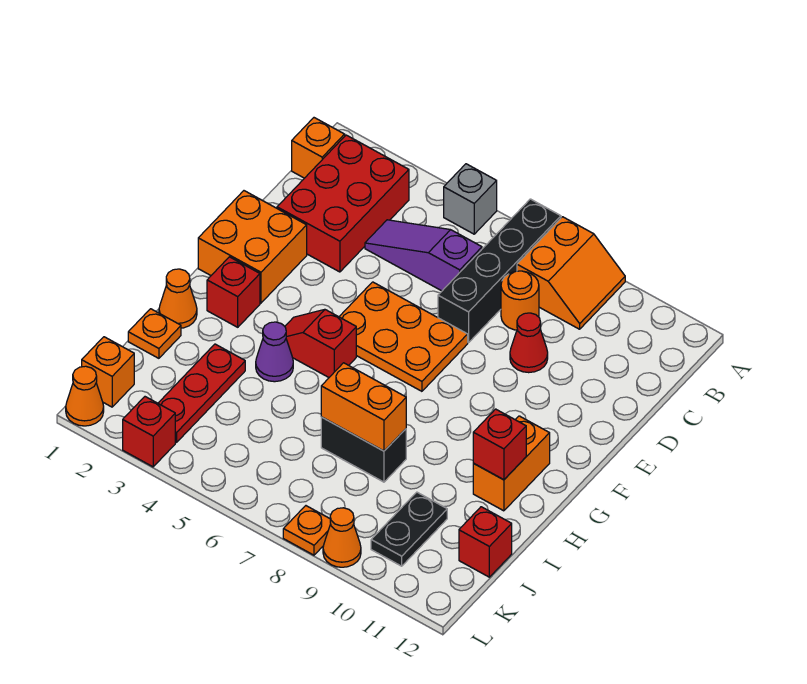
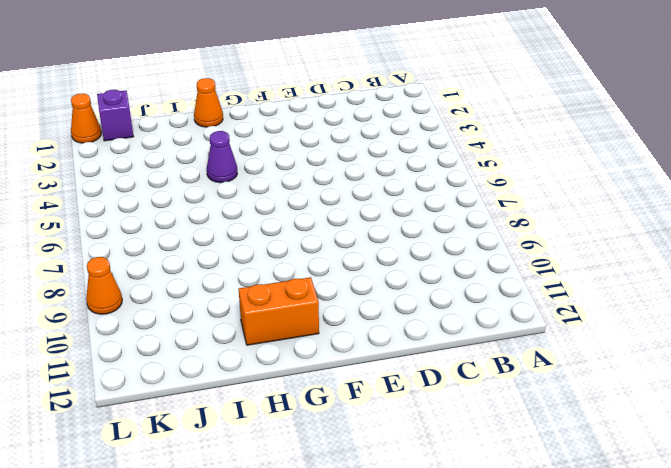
purple 1x1 brick [97,90,134,141] -> orange 1x1 brick [82,337,134,407]
none -> grey 1x1 brick [444,164,497,234]
none -> black 1x4 brick [438,199,561,343]
none -> orange 2x2 slope [517,217,625,329]

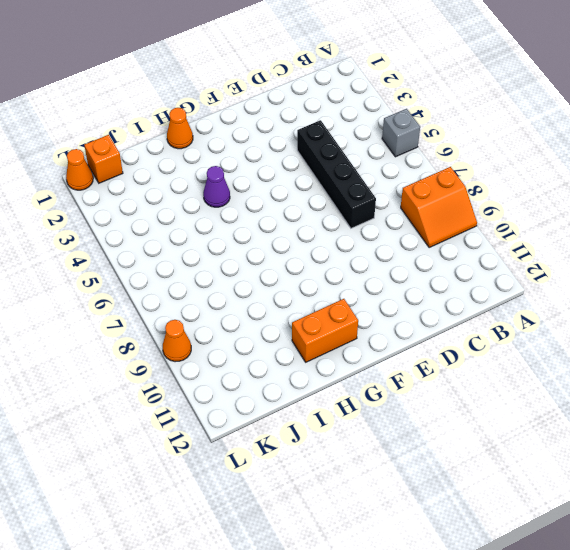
black 1x4 brick [297,120,376,228] -> black 1x4 brick turned to [438,199,561,343]
none -> orange 1x1 brick [292,118,345,178]
none -> red 2x3 brick [277,135,409,272]
none -> purple 1x3 slope [365,220,482,291]

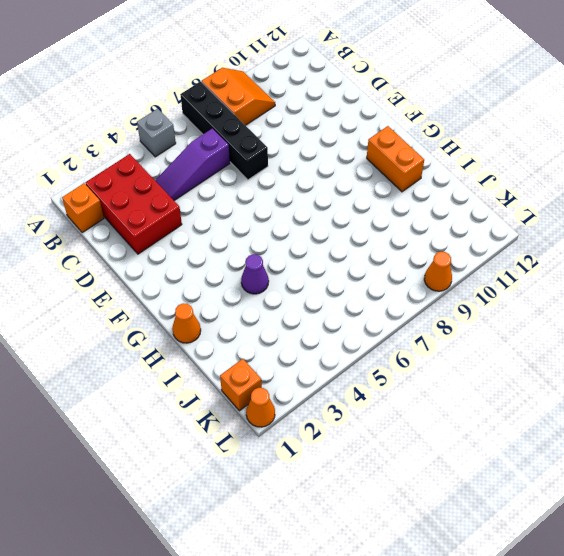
none -> orange 1x1 round brick [501,271,539,330]
none -> red 1x1 cone [510,313,548,373]
none -> orange 2x2 brick [198,191,307,303]

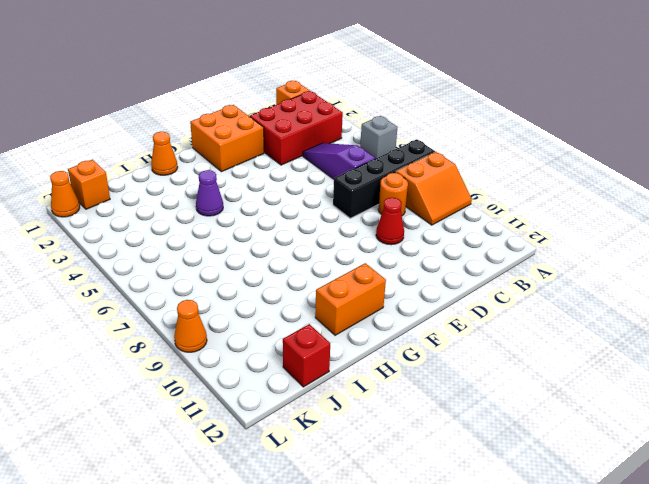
none -> orange 2x3 plate [339,282,468,391]
none -> red 1x1 brick [207,257,260,327]
none -> red 1x2 slope [285,309,356,377]

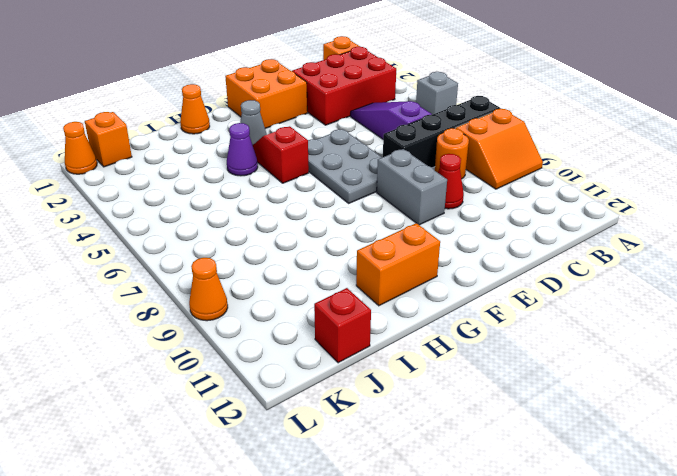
grey 2x3 plate [308,129,382,203] -> orange 2x3 plate [339,282,468,391]
grey 1x2 brick [377,149,447,225] -> none
grey 1x1 cone [240,100,267,145] -> none
none -> red 1x1 brick [207,257,260,327]
none -> orange 1x1 plate [128,309,181,358]
none -> red 1x3 plate [158,344,245,443]

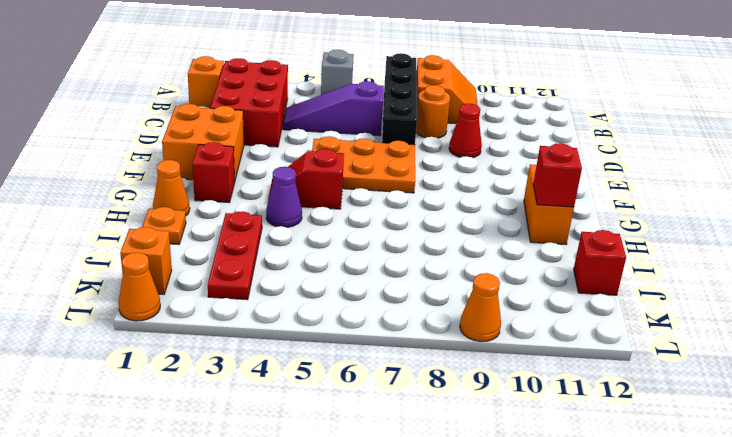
none -> black 1x2 brick [321,417,406,482]
none -> black 1x2 plate [371,492,447,566]
none -> red 1x1 brick [123,397,175,467]

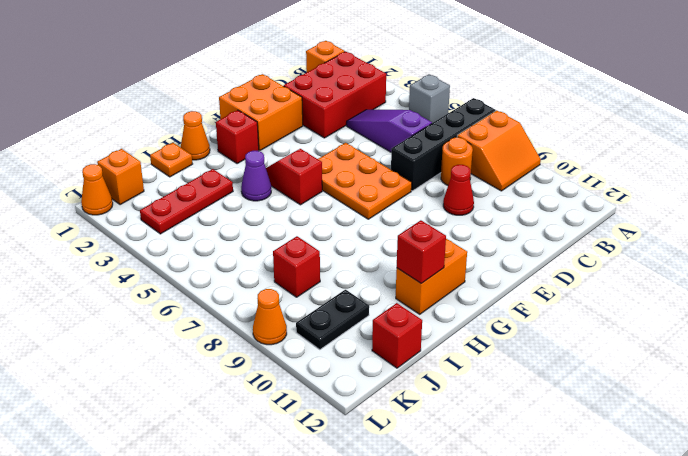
red 1x1 brick [273,236,320,297] -> red 1x1 brick moved to [123,397,175,467]
none -> black 1x2 brick [321,417,406,482]
none -> orange 1x1 plate [283,506,331,555]
none -> orange 1x2 brick [321,363,406,451]

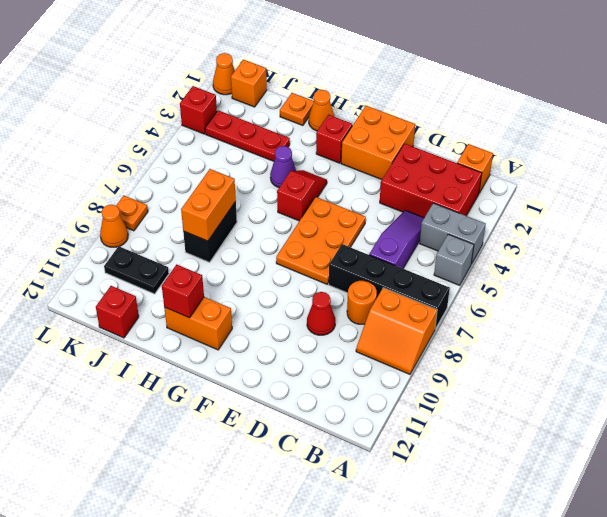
grey 1x2 brick [420,203,486,264] -> none

